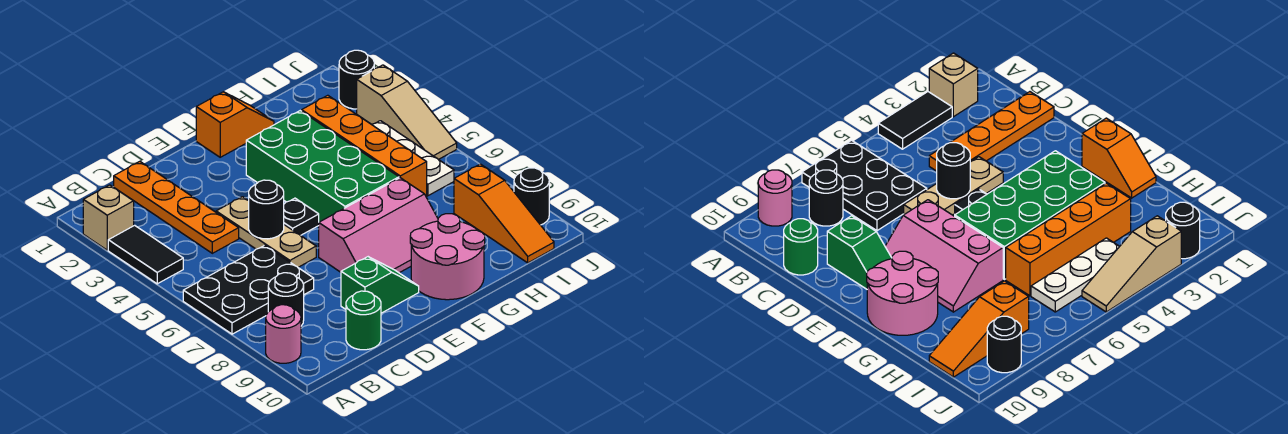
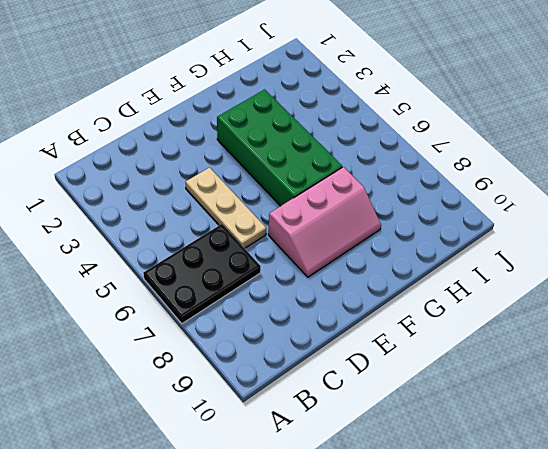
none -> tan 1x1 brick [83,185,134,250]
none -> black 1x2 tile [108,225,183,284]
none -> pink 1x1 round brick [266,305,301,363]

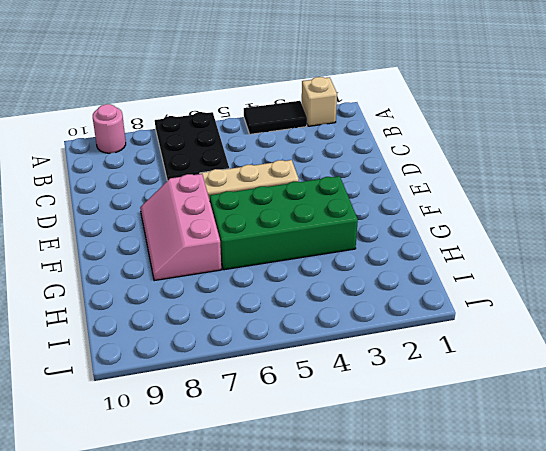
none -> black 1x1 round brick [268,273,304,326]
none -> orange 1x4 plate [114,162,239,253]
none -> green 1x1 round brick [346,291,381,350]

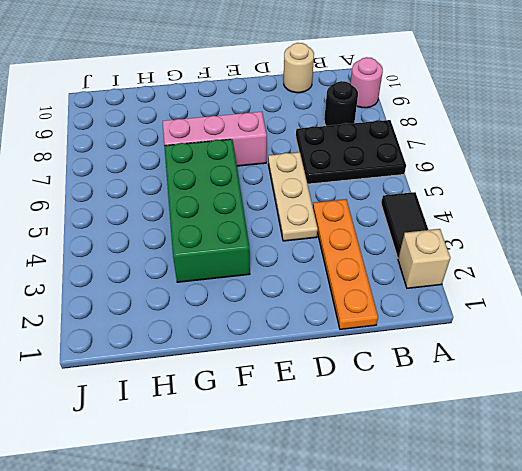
tan 1x1 round brick [284,43,314,93] -> green 1x1 round brick [346,291,381,350]
none -> green 1x2 slope [341,257,419,313]
none -> black 1x1 plate [284,198,319,235]
none -> orange 1x2 slope [196,92,274,157]

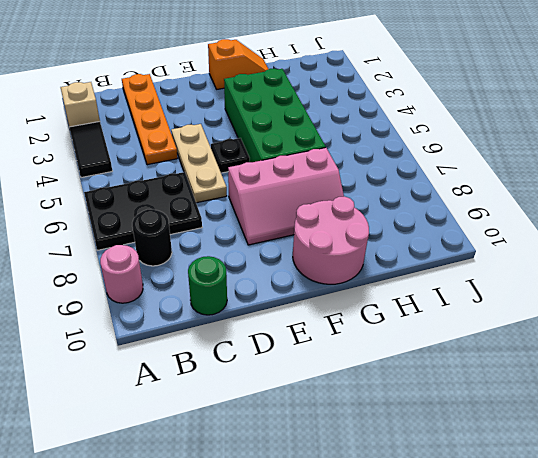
none -> green 1x2 slope [341,257,419,313]
none -> orange 1x4 brick [302,95,427,197]
none -> white 1x3 plate [372,121,454,196]

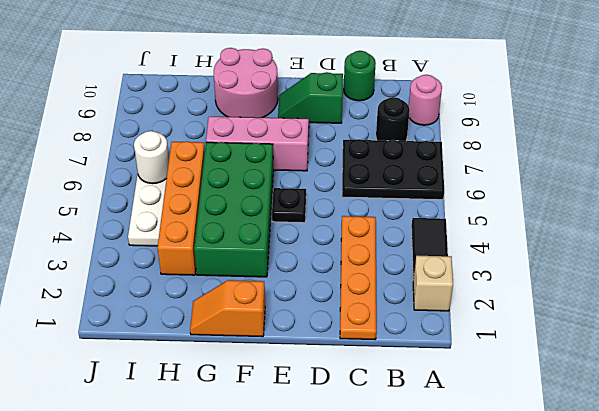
white 1x1 round brick [134,131,169,184] -> none
none -> tan 1x3 plate [216,197,316,267]
none -> orange 1x3 slope [454,164,554,263]
none -> black 1x1 round brick [339,50,374,109]

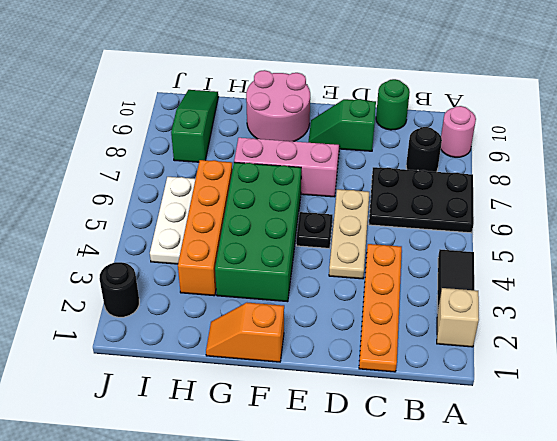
green 1x3 slope [171,90,218,162] -> orange 1x3 slope [454,164,554,263]
none -> tan 1x3 slope [357,65,457,160]
none -> black 1x1 round brick [514,168,549,225]
none -> black 1x1 round brick [249,180,284,239]

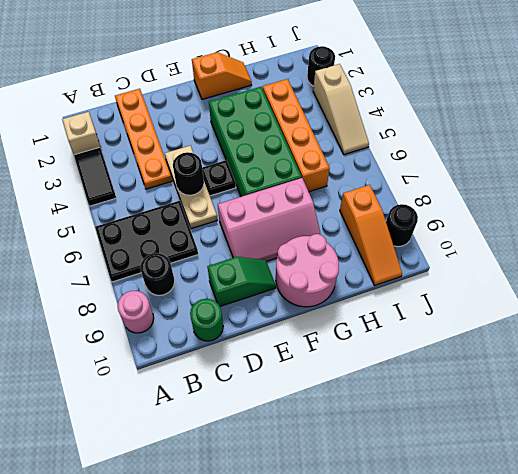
none -> white 1x3 plate [372,121,454,196]

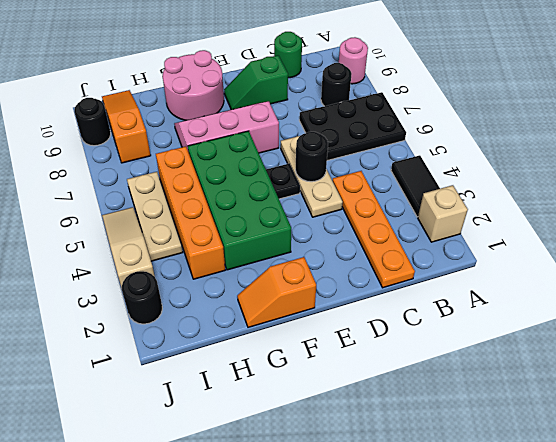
tan 1x3 plate [127,172,183,261] -> white 1x3 plate [372,121,454,196]

